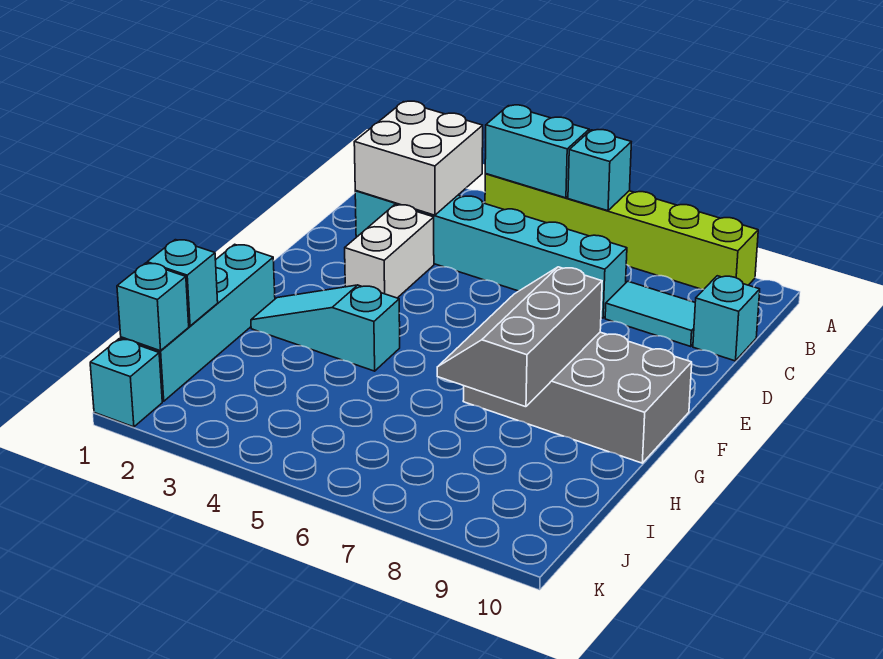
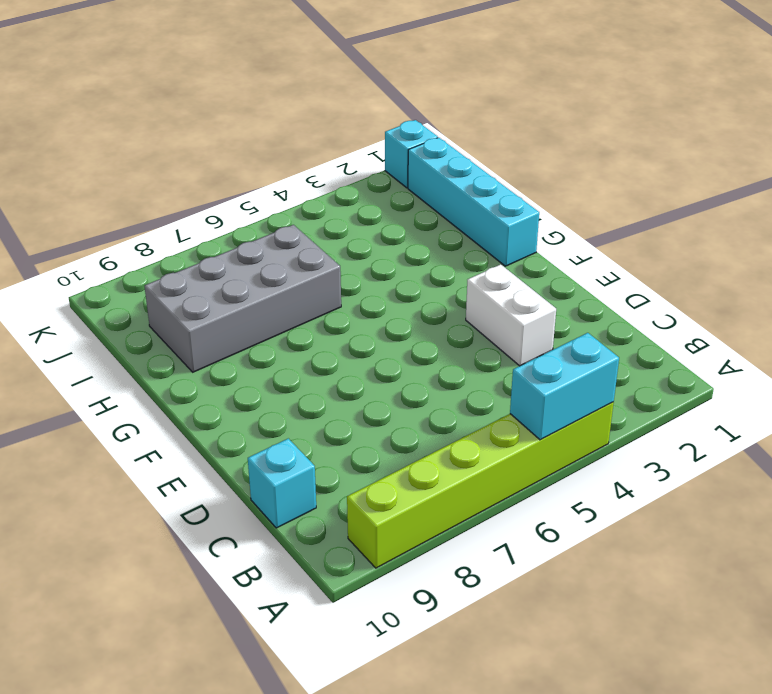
grey 2x4 brick [145,225,341,372] -> grey 2x4 brick moved to [463,332,692,463]
none -> cyan 1x6 brick [355,191,627,318]
none -> cyan 1x2 tile [605,281,695,346]
none -> cyan 1x3 slope [251,285,400,371]

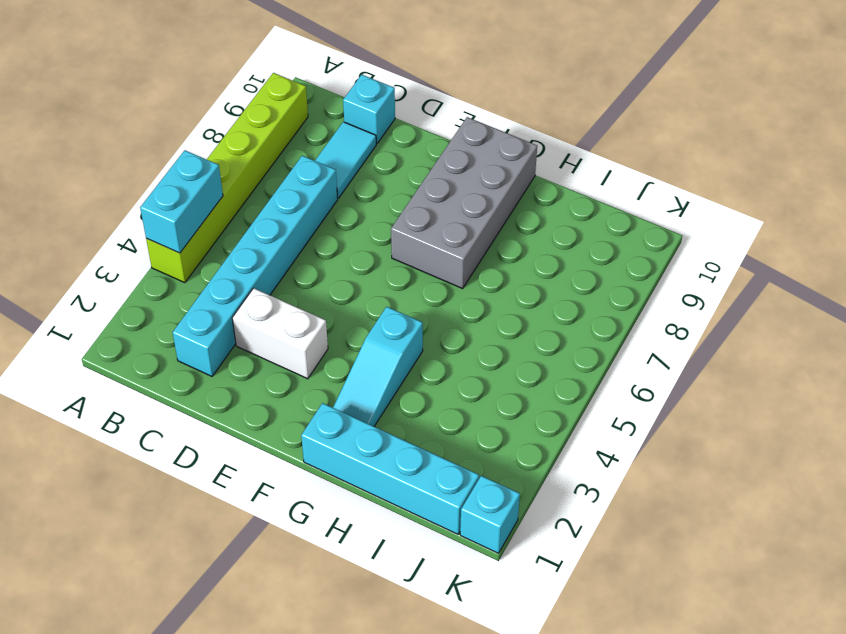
none -> cyan 1x1 brick [568,130,631,211]
none -> white 2x2 brick [354,101,483,215]
none -> grey 2x3 slope [437,267,602,407]

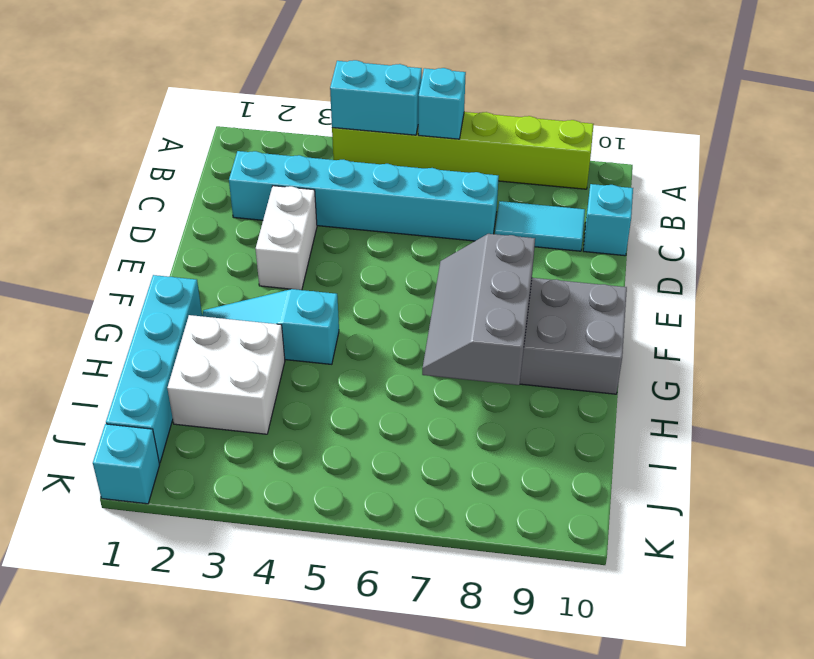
white 2x2 brick [167,315,285,434] -> white 2x2 brick moved to [354,101,483,215]
none -> cyan 1x1 brick [147,240,218,326]
none -> cyan 1x1 brick [117,263,189,351]

